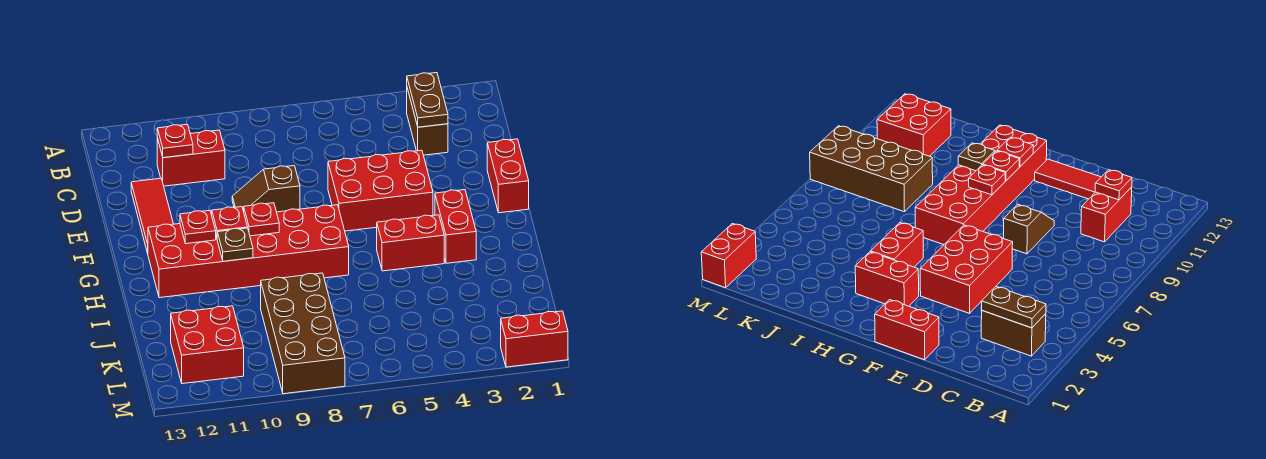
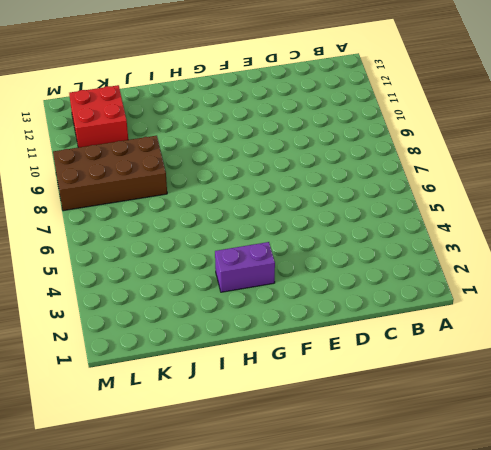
purple 1x2 brick [215,242,275,292] -> red 1x2 brick [435,190,476,263]
none -> brown 1x2 brick [407,88,448,155]
none -> red 1x2 brick [157,130,225,186]
none -> red 1x3 tile [131,178,173,253]

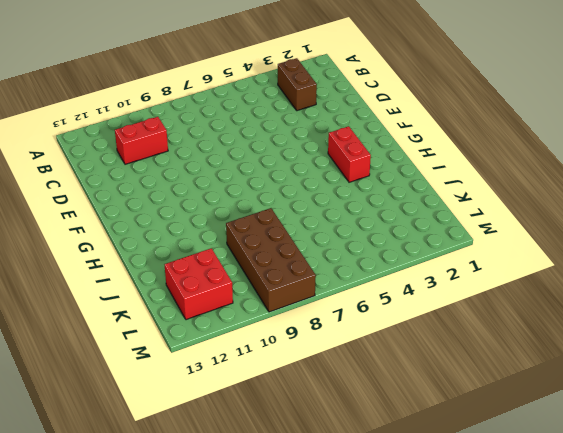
none -> red 1x3 tile [131,178,173,253]
none -> red 1x2 brick [487,139,529,213]
none -> red 2x3 brick [328,150,433,231]

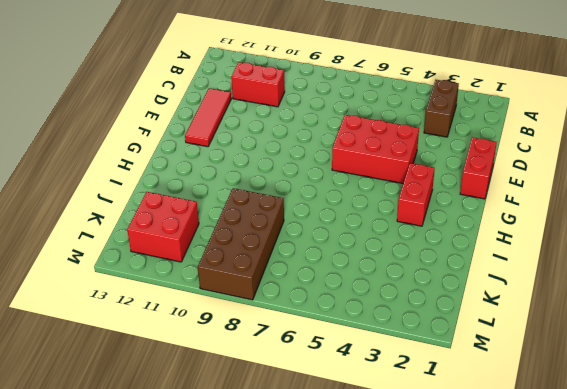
none -> brown 1x2 slope [232,166,300,212]
none -> red 2x6 brick [148,205,349,298]
none -> red 1x2 brick [377,215,444,271]

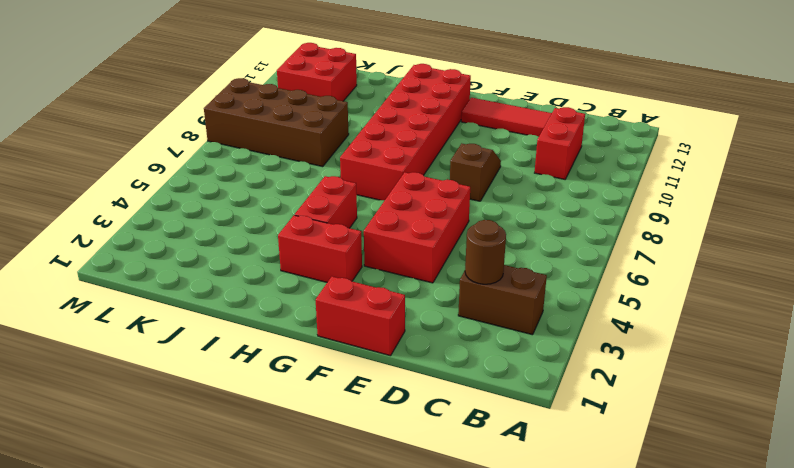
brown 1x1 round brick [465,220,506,284] -> brown 1x2 plate [407,73,448,127]
none -> red 1x2 brick [501,311,568,367]
none -> red 1x1 plate [157,124,193,158]
none -> red 1x1 plate [244,203,279,236]

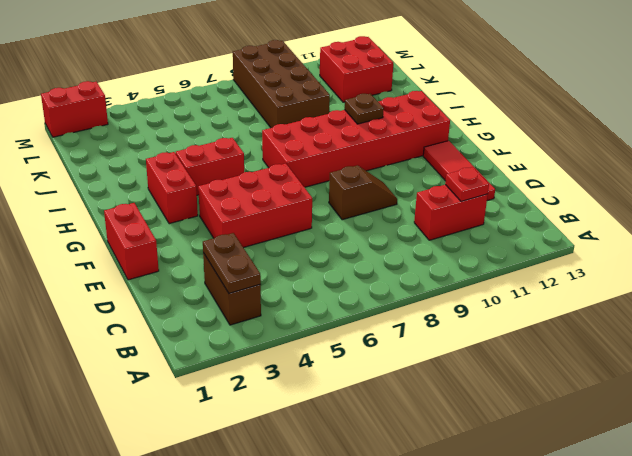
none -> red 1x1 plate [244,203,279,236]
none -> red 1x1 plate [212,207,248,237]
none -> red 1x1 plate [180,210,216,244]

